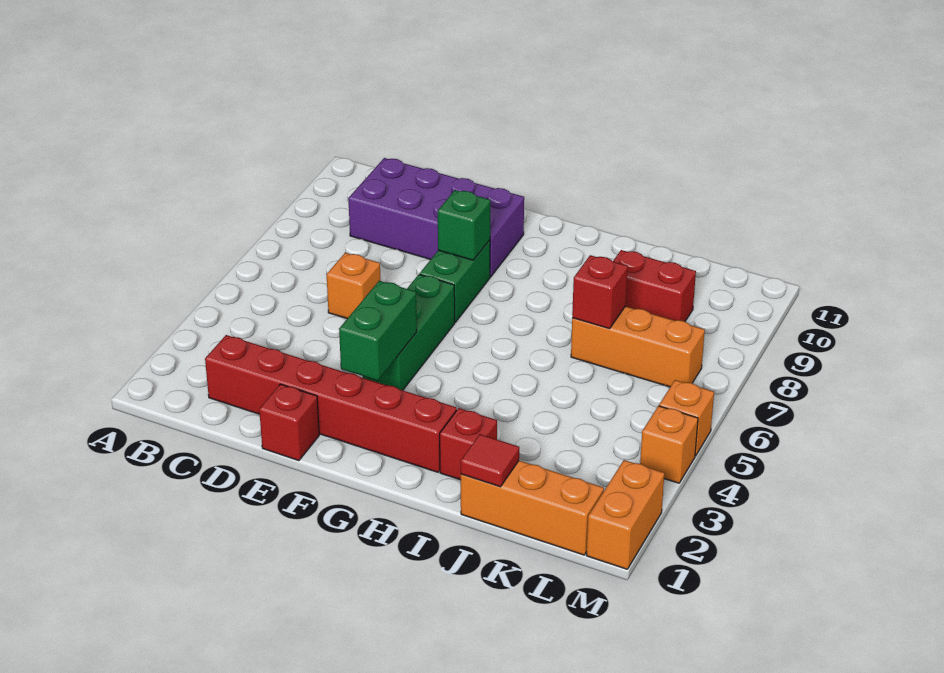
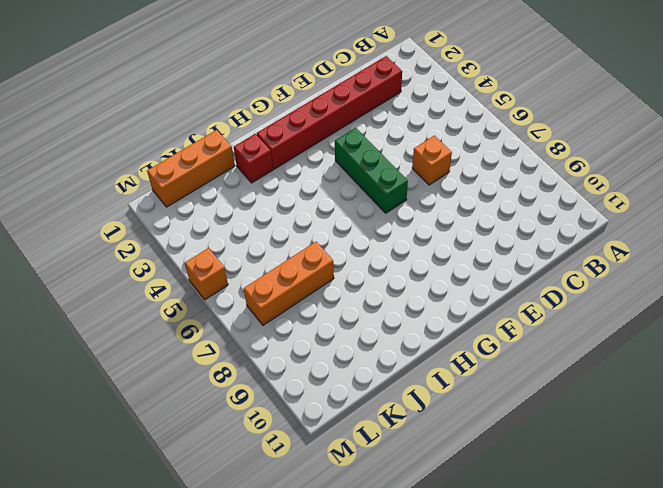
none -> purple 2x4 brick [348,158,524,277]
none -> red 1x1 brick [259,384,319,461]
none -> green 1x2 brick [420,240,490,322]

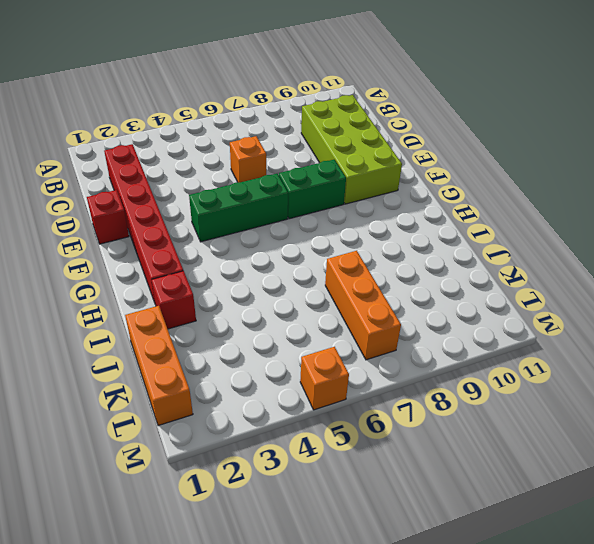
lime 2x4 brick [301,95,402,204] -> purple 2x4 brick [348,158,524,277]
none -> red 1x2 brick [613,250,696,321]
none -> orange 1x2 brick [586,460,664,569]
none -> orange 1x1 brick [640,406,698,483]

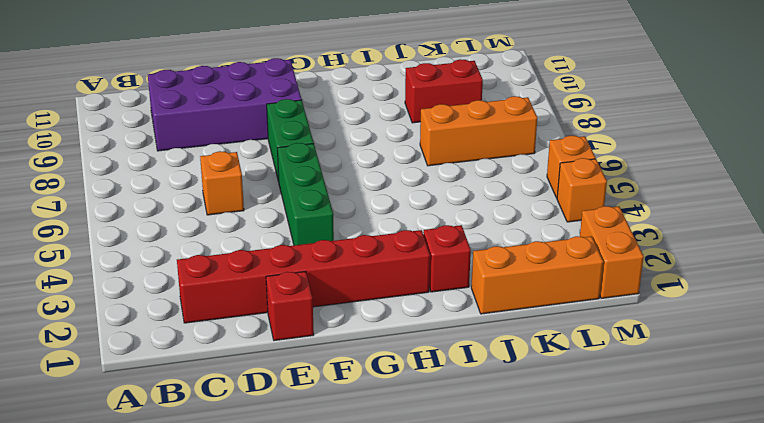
none -> green 1x2 brick [339,281,417,381]
none -> green 1x1 brick [438,190,490,260]
none -> red 1x1 tile [461,434,519,487]

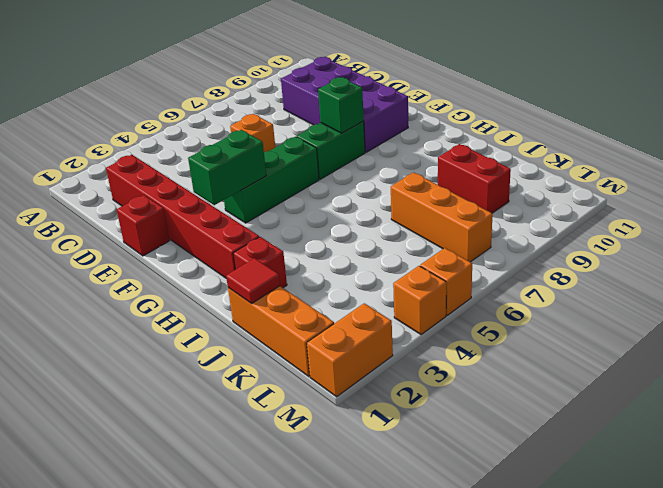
none -> red 1x1 brick [572,255,628,329]

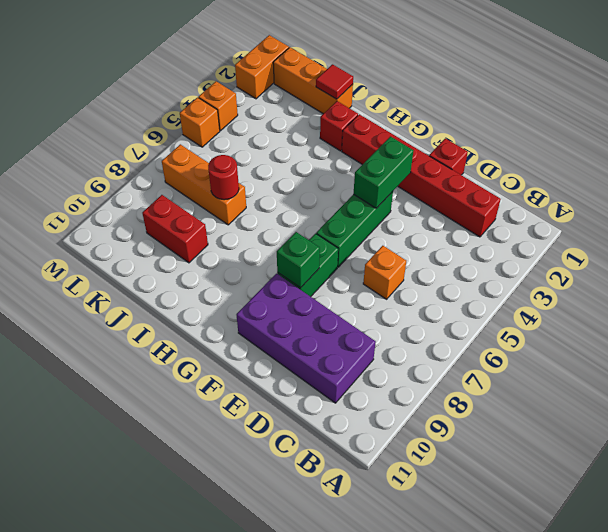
red 1x1 round brick [208,155,239,200] -> red 1x1 brick [572,255,628,329]

